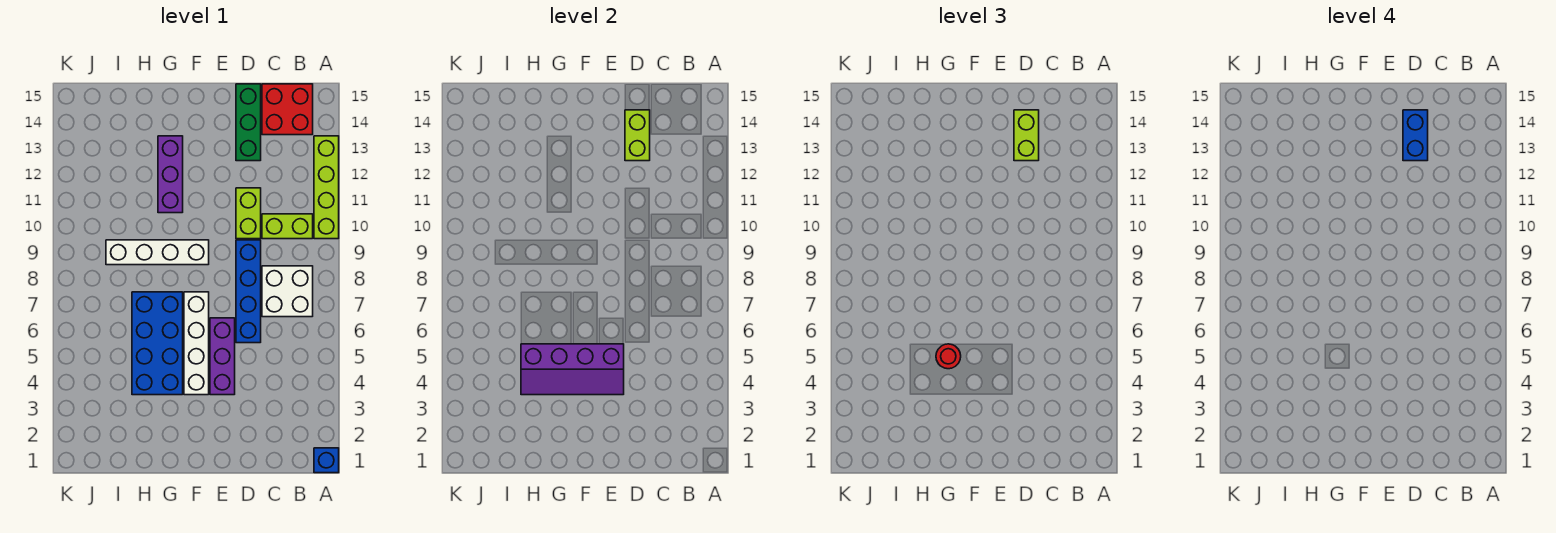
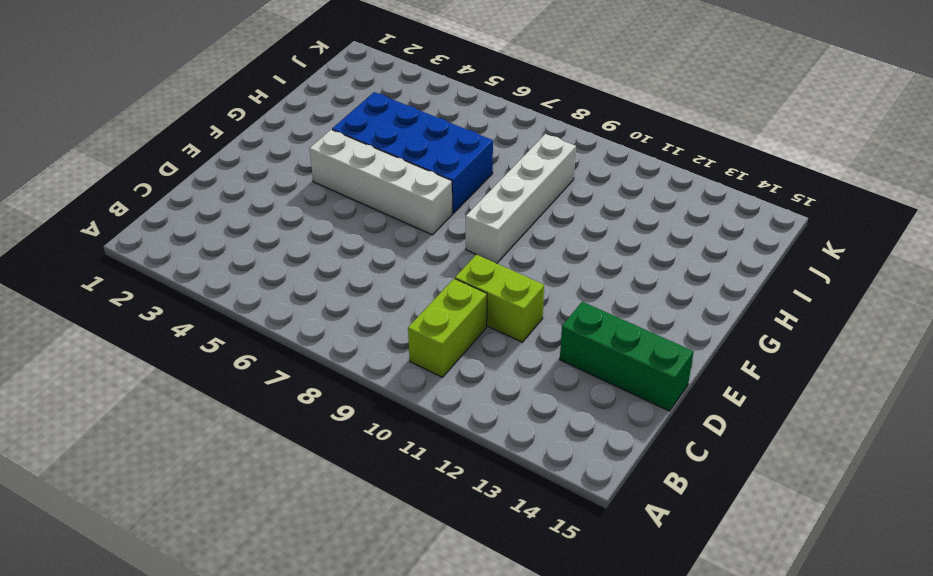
none -> blue 1x1 brick [314,448,339,473]
none -> lime 1x4 brick [314,136,339,239]
none -> white 2x2 brick [262,266,313,317]

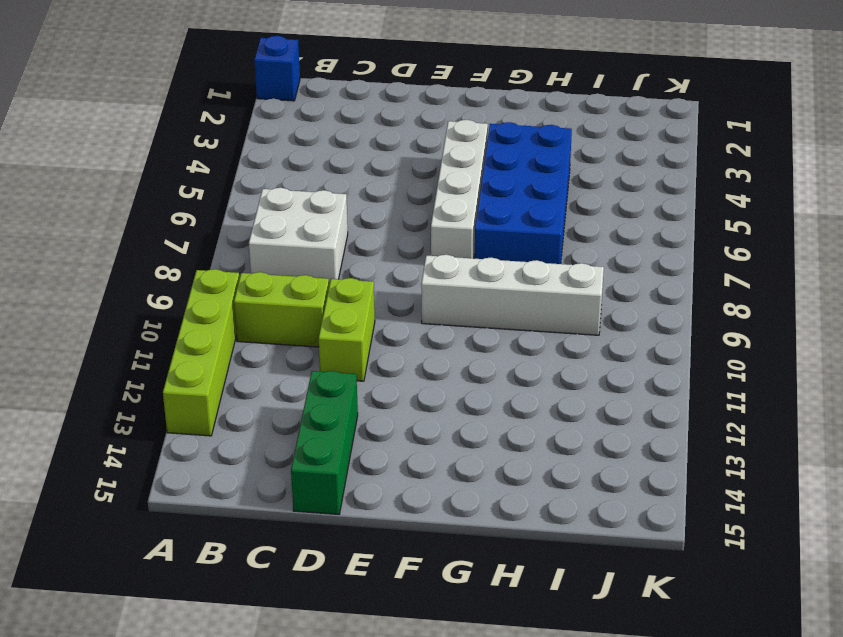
none -> red 2x2 brick [262,84,313,135]
none -> blue 1x4 brick [236,240,261,343]
none -> purple 1x3 brick [210,318,235,395]

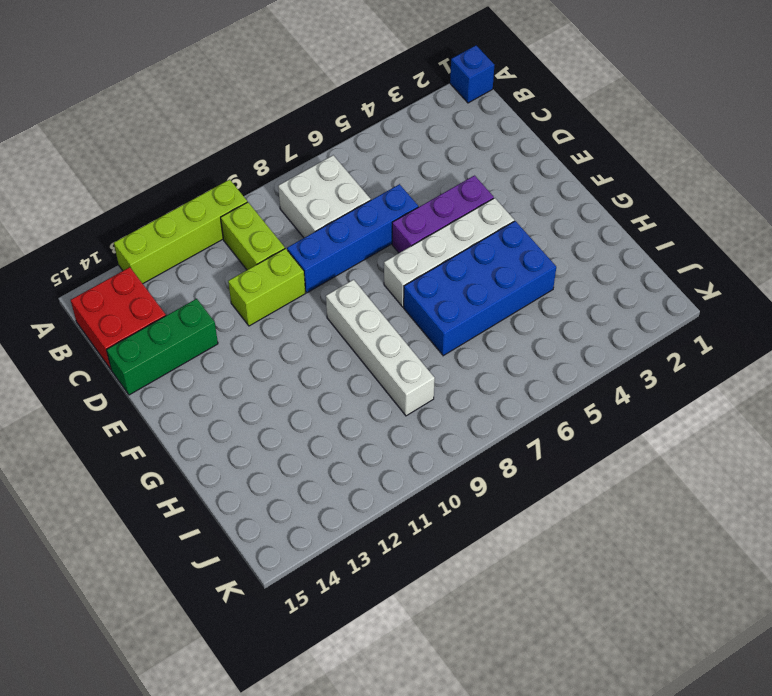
none -> purple 1x3 brick [158,136,183,213]
none -> lime 1x2 brick [625,110,650,161]
none -> purple 2x4 slope [521,344,624,395]

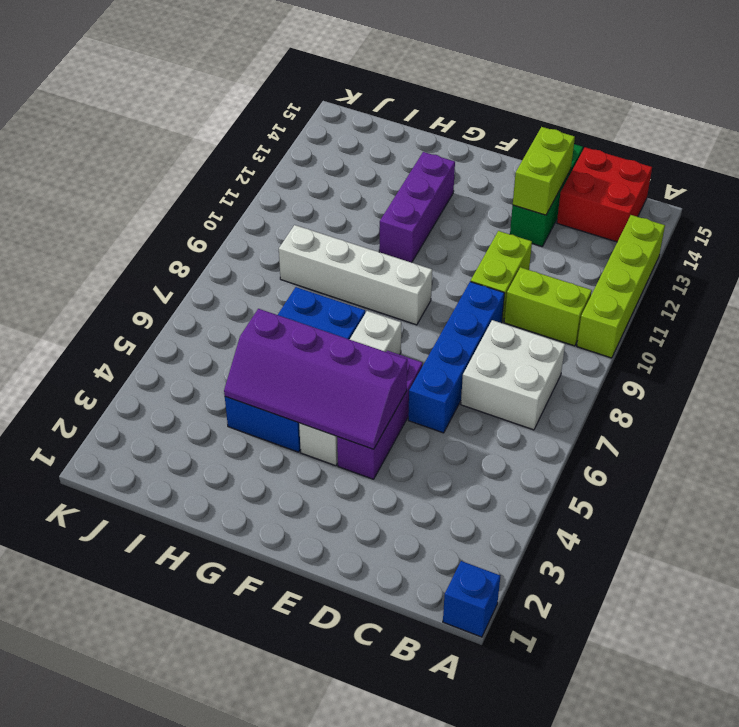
none -> lime 1x2 brick [1014,110,1039,161]
none -> red 1x1 round brick [936,344,961,369]
none -> blue 1x2 brick [1403,110,1428,161]

